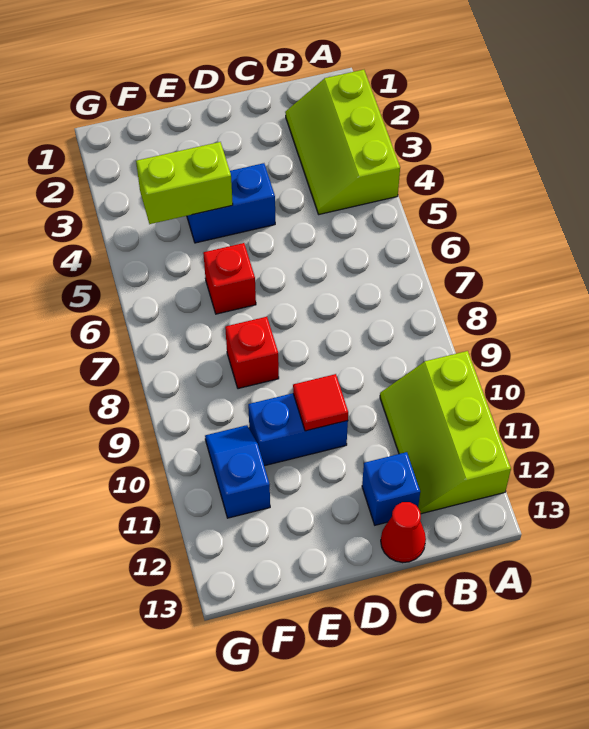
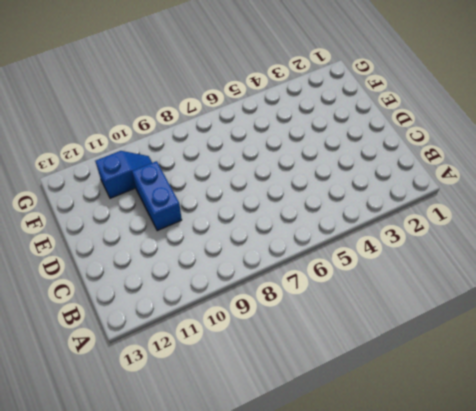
none -> lime 2x3 slope [285,70,400,214]
none -> lime 2x3 slope [380,351,511,514]

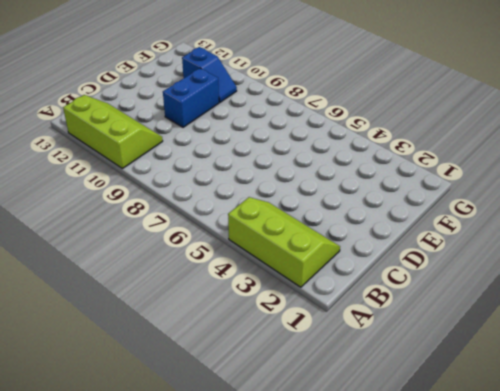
none -> blue 1x1 brick [362,452,420,525]
none -> red 1x1 cone [381,502,426,563]

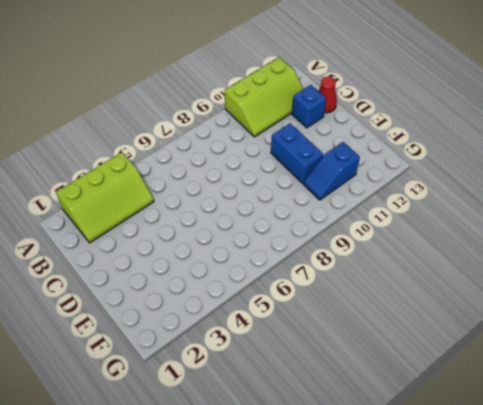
none -> blue 1x2 brick [187,163,275,243]
none -> red 1x1 brick [203,243,256,314]

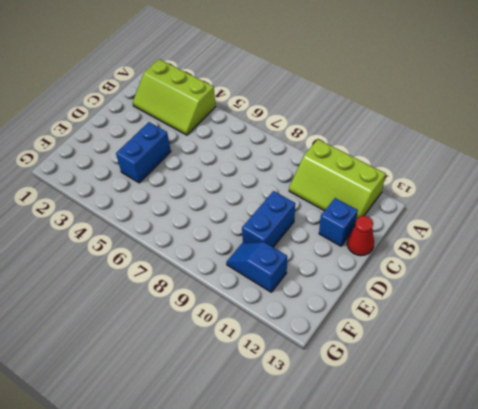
none -> red 1x1 brick [203,243,256,314]
none -> red 1x1 brick [225,317,279,389]

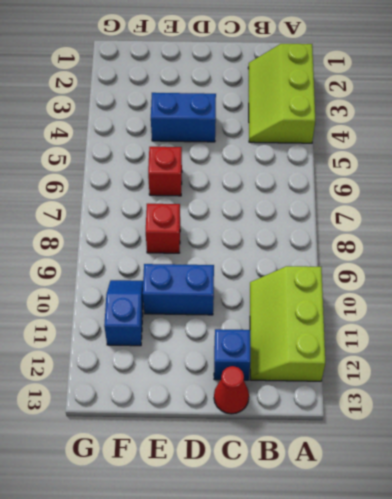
none -> red 1x1 tile [293,374,348,431]
none -> lime 1x2 brick [136,142,233,224]

